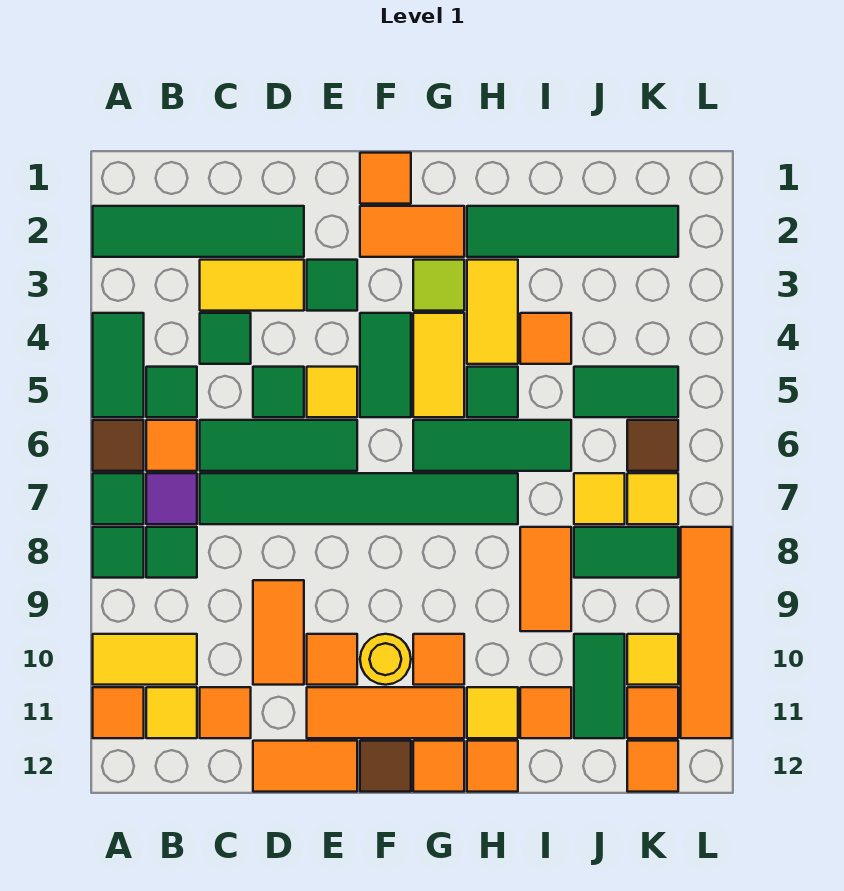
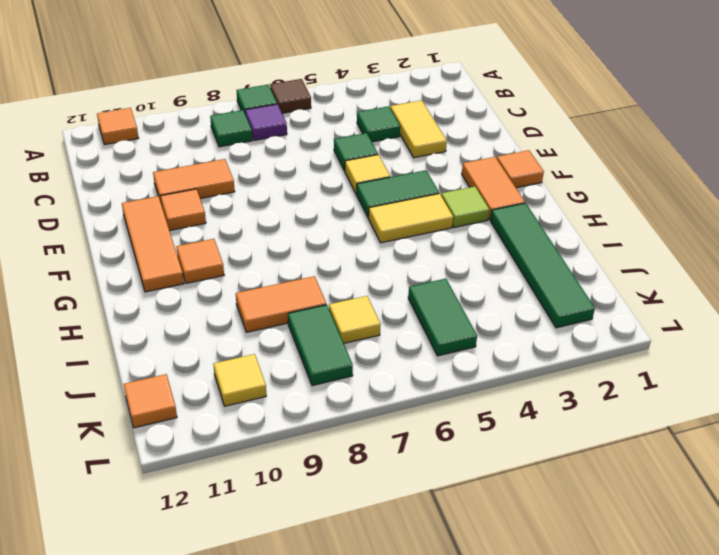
none -> green 1x4 tile [93,206,304,257]
none -> green 1x2 tile [93,313,144,417]
none -> green 1x1 tile [93,527,144,578]
none -> yellow 1x2 tile [93,634,197,685]

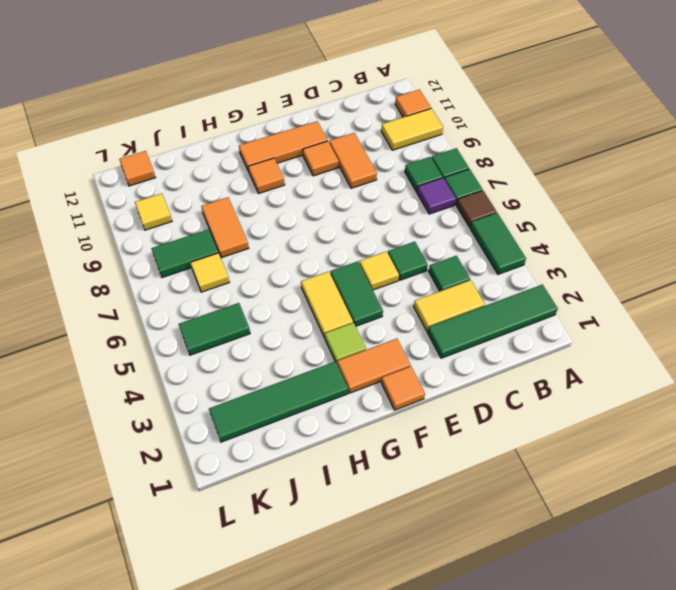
none -> green 1x1 tile [146,367,197,417]
none -> orange 1x1 tile [146,420,197,471]
none -> yellow 1x1 tile [146,687,197,738]
none -> green 1x3 tile [200,420,357,471]

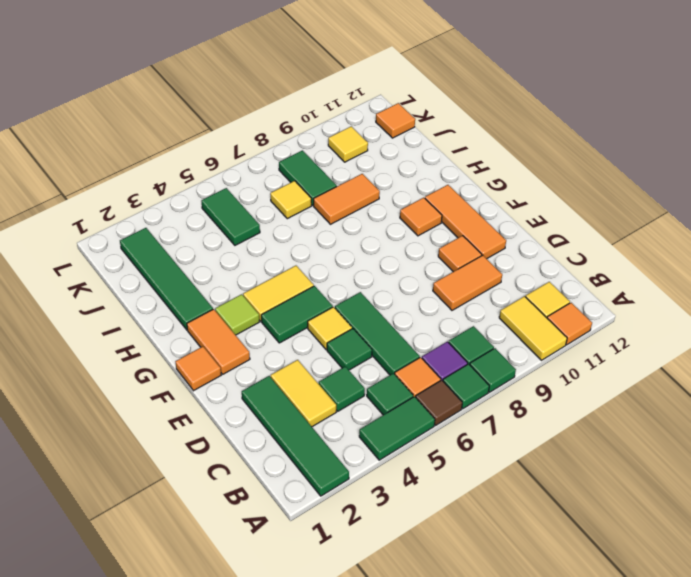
none -> green 1x6 tile [200,473,518,524]
none -> orange 1x1 tile [200,687,251,738]
none -> orange 1x2 tile [253,741,357,792]
none -> green 1x1 tile [307,260,357,311]

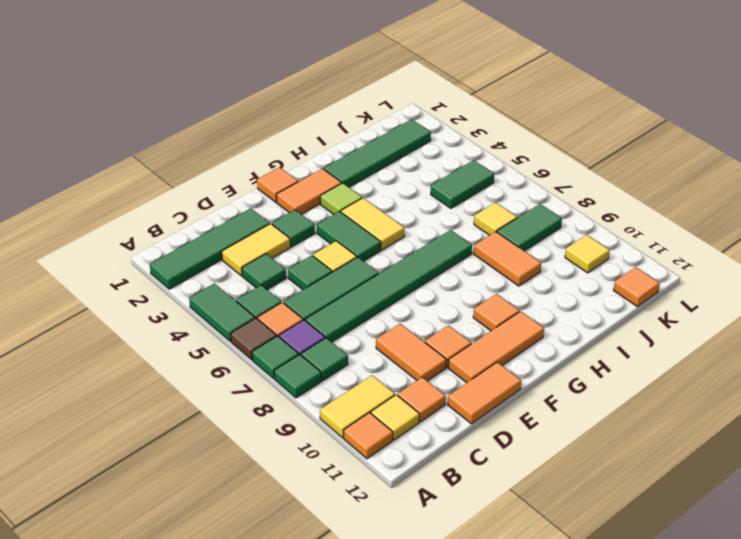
none -> yellow 1x1 round brick [360,634,411,685]
none -> brown 1x1 tile [360,741,411,792]
none -> green 1x3 tile [413,420,571,471]
none -> orange 1x1 tile [413,741,464,792]

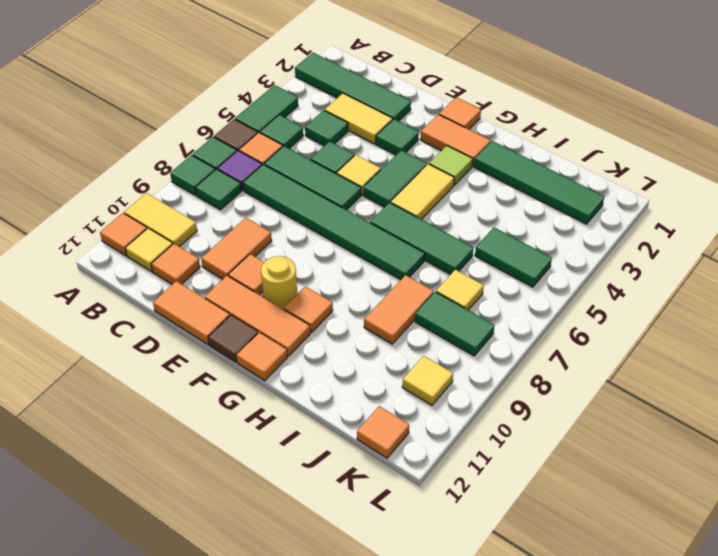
none -> yellow 1x2 tile [467,260,518,364]
none -> green 1x1 tile [467,367,518,417]
none -> yellow 1x1 tile [467,687,518,738]
none -> orange 1x1 tile [467,741,518,792]

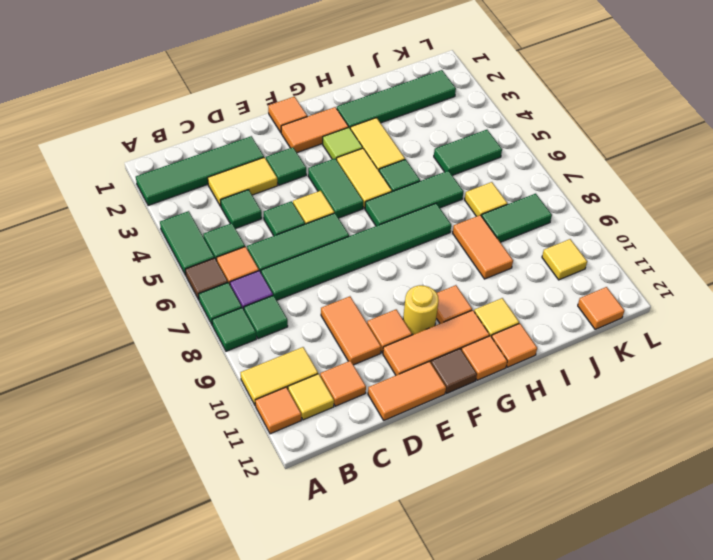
none -> orange 1x1 tile [520,313,571,364]
none -> orange 1x1 tile [520,687,571,738]
none -> green 1x2 tile [574,634,625,738]
none -> brown 1x1 tile [627,420,678,471]

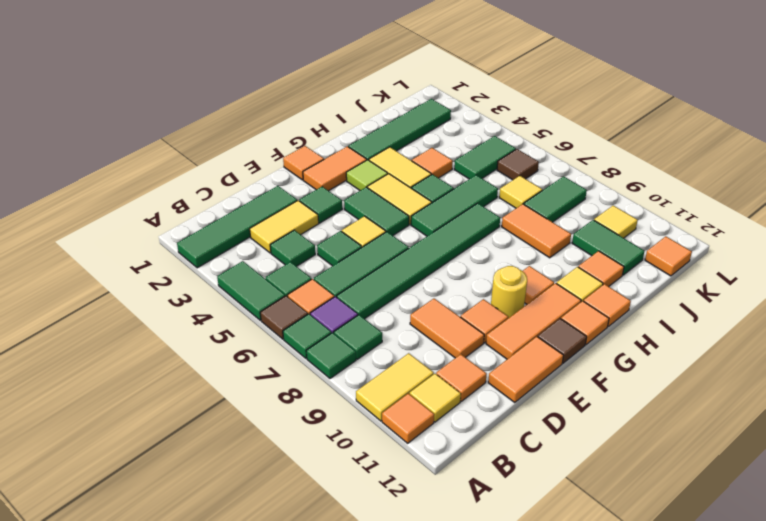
none -> yellow 1x1 tile [627,473,678,524]
none -> orange 1x1 tile [627,687,678,738]
none -> orange 1x4 tile [681,527,732,738]

